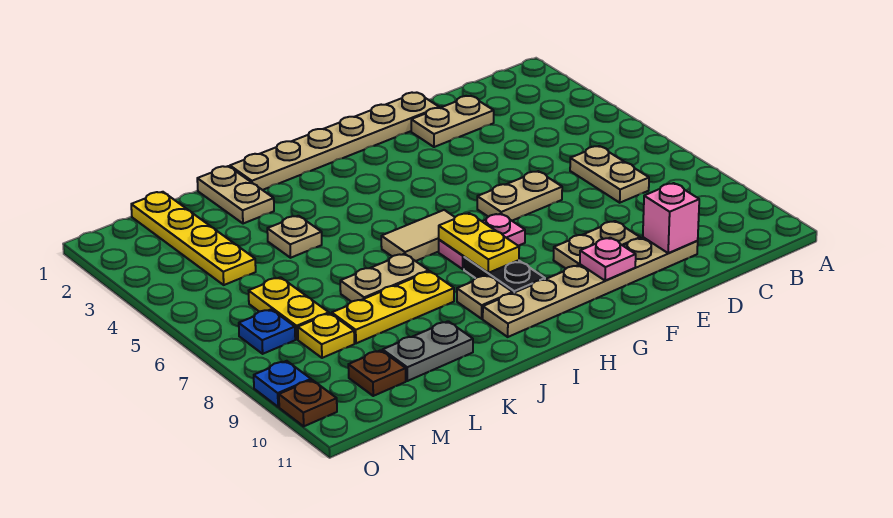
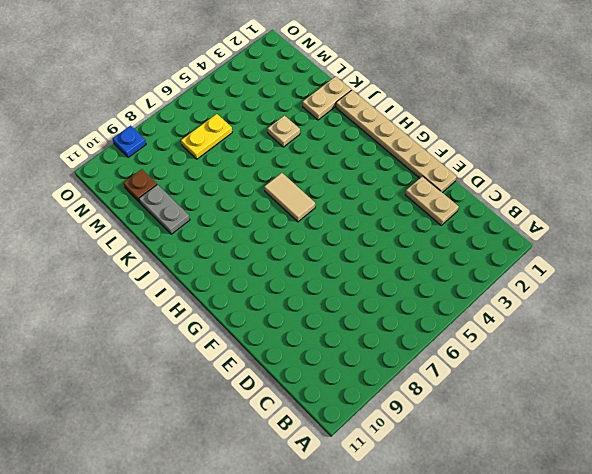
none -> tan 1x2 plate [570,146,649,203]
none -> tan 1x6 plate [483,237,698,337]
none -> tan 1x2 plate [477,171,562,221]

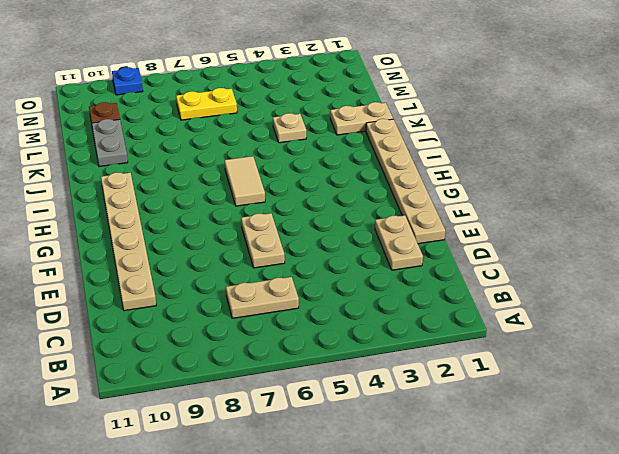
none -> tan 1x2 plate [553,221,640,268]
none -> pink 1x2 plate [439,214,525,269]
none -> black 1x2 plate [464,257,545,293]

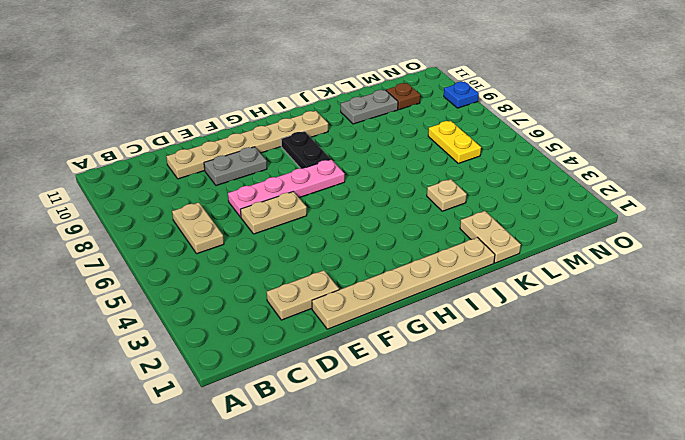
pink 1x4 plate [228,160,345,217] -> pink 1x2 plate [439,214,525,269]
grey 1x2 plate [204,147,267,186] -> tan 1x2 plate [553,221,640,268]
none -> tan 1x2 tile [381,210,455,261]
none -> tan 1x1 plate [457,275,513,319]
none -> tan 1x2 plate [340,254,429,302]

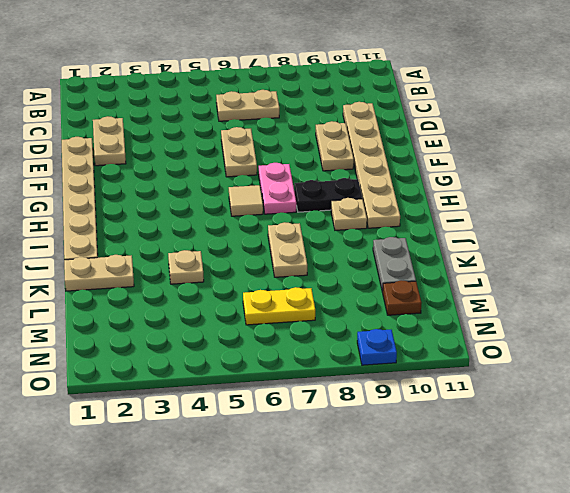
tan 1x1 tile [229,185,263,216] -> tan 1x2 tile [381,210,455,261]
none -> yellow 1x3 plate [332,271,454,343]
none -> yellow 1x4 plate [131,192,256,285]
none -> yellow 1x1 plate [298,313,354,358]

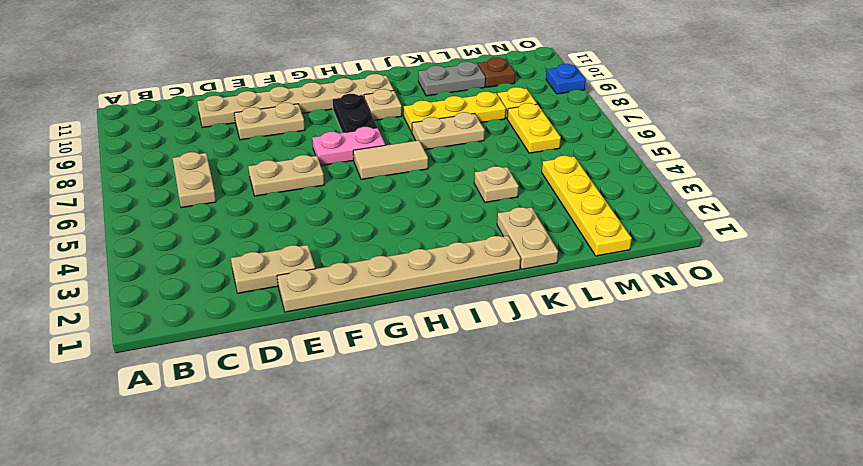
none -> blue 1x1 plate [239,309,295,354]
none -> brown 1x1 plate [279,380,337,426]
none -> pink 1x1 brick [643,183,699,253]

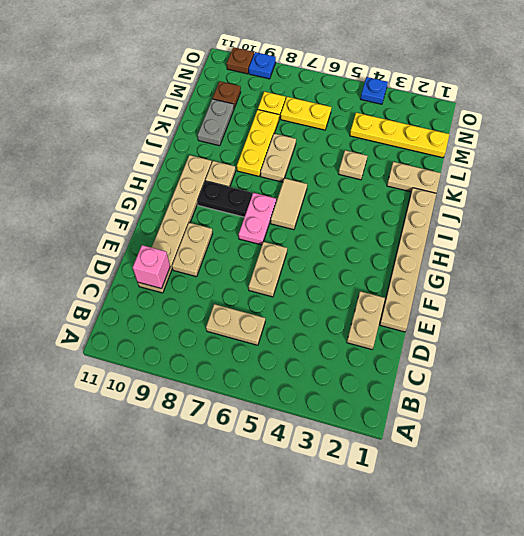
blue 1x1 plate [361,77,388,104] -> blue 1x1 plate moved to [239,309,295,354]
none -> pink 1x1 plate [580,238,636,281]
none -> yellow 1x2 plate [439,213,519,273]

